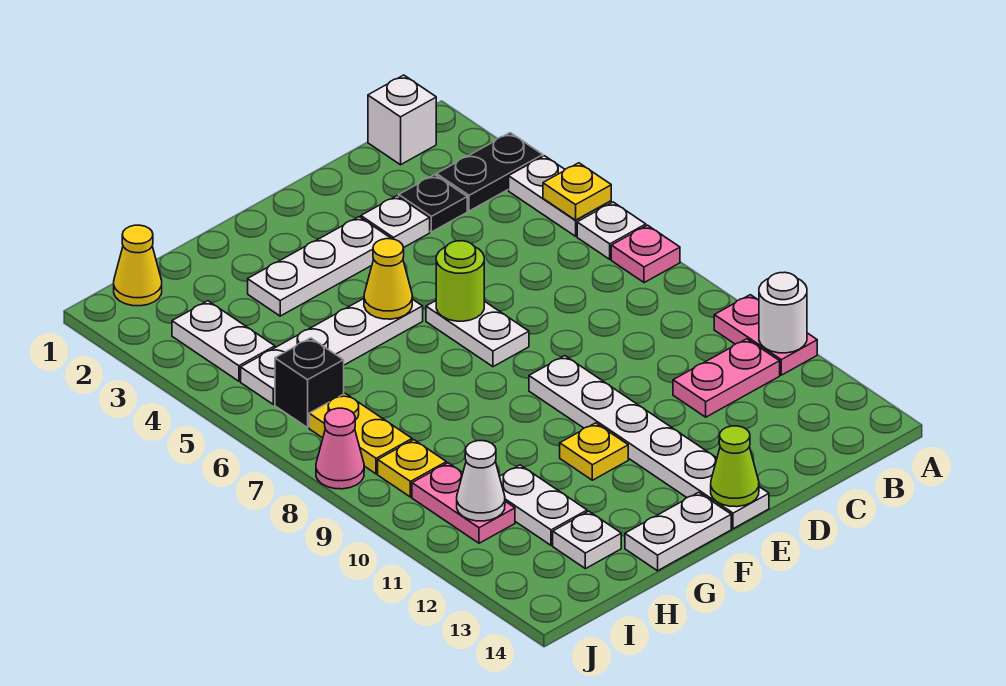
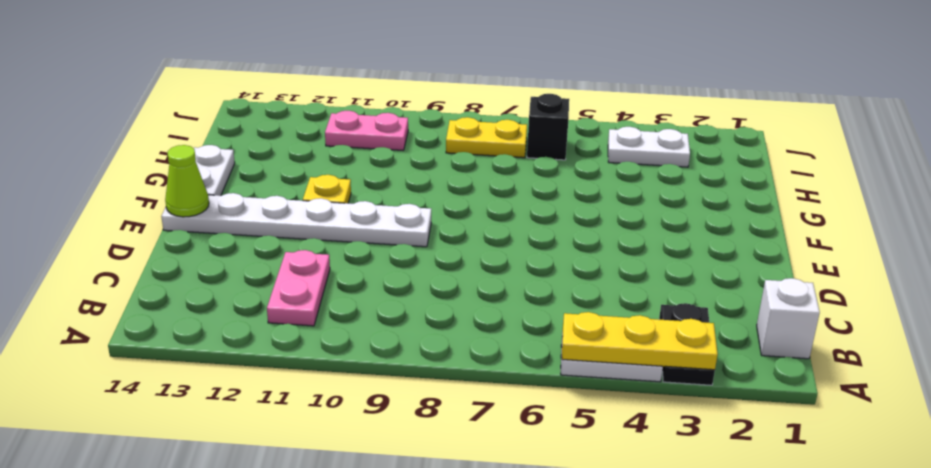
yellow 1x3 plate [562,312,718,370] -> yellow 1x1 plate [543,163,611,220]
none -> white 1x1 plate [577,202,646,259]
none -> pink 1x1 plate [611,225,680,283]
none -> pink 1x2 plate [714,295,817,375]
none -> black 1x1 plate [399,175,467,232]

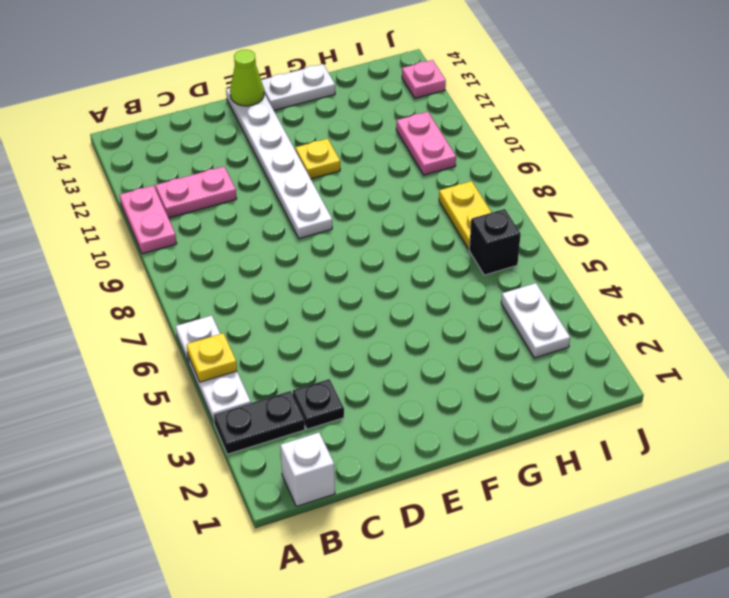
pink 1x1 plate [402,60,446,98] -> pink 1x1 plate moved to [611,225,680,283]
none -> white 1x1 plate [361,196,430,247]
none -> white 1x3 plate [248,217,391,316]
none -> white 1x2 plate [426,301,529,367]
none -> white 1x4 plate [241,299,423,404]

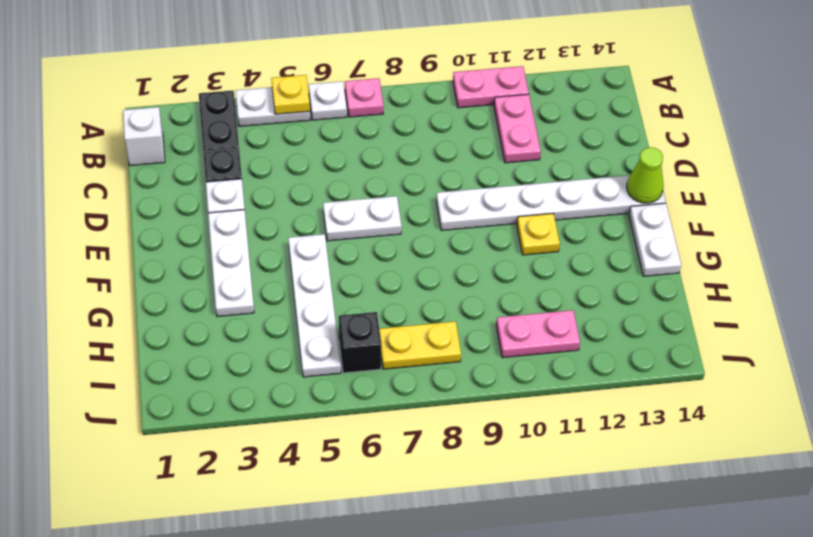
none -> white 1x2 plate [499,465,587,545]
none -> white 1x1 plate [553,511,621,569]
none -> yellow 1x1 cone [114,225,162,306]
none -> white 1x2 plate [172,301,275,381]

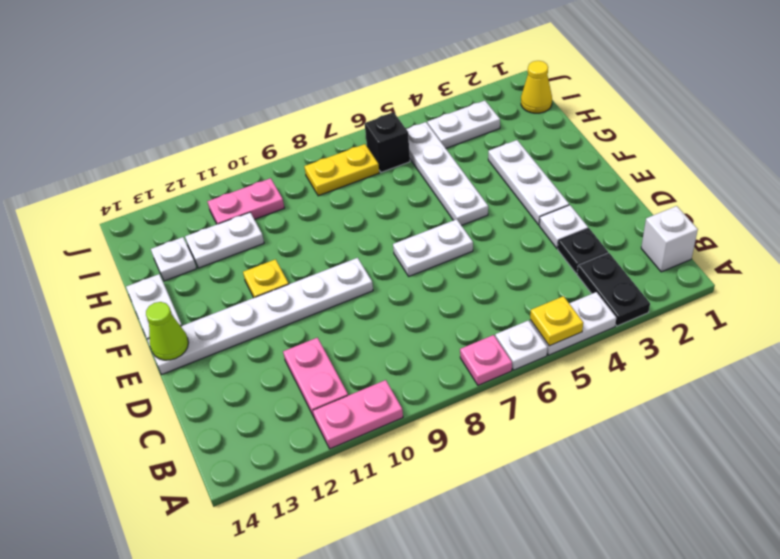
none -> yellow 1x1 plate [378,440,446,497]
none -> pink 1x1 cone [316,408,364,489]
none -> white 1x1 round brick [759,272,807,353]
none -> lime 1x1 round brick [436,241,484,321]

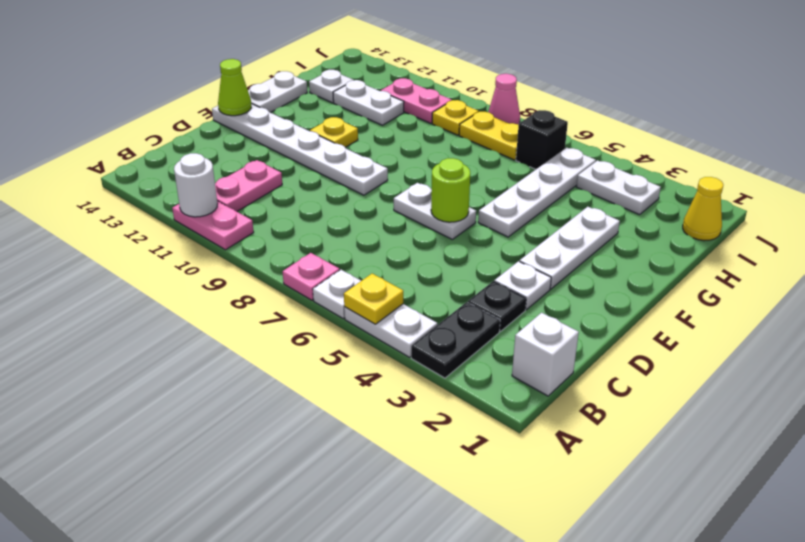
none -> yellow 1x1 cone [364,239,412,319]
none -> white 1x1 cone [457,441,505,521]

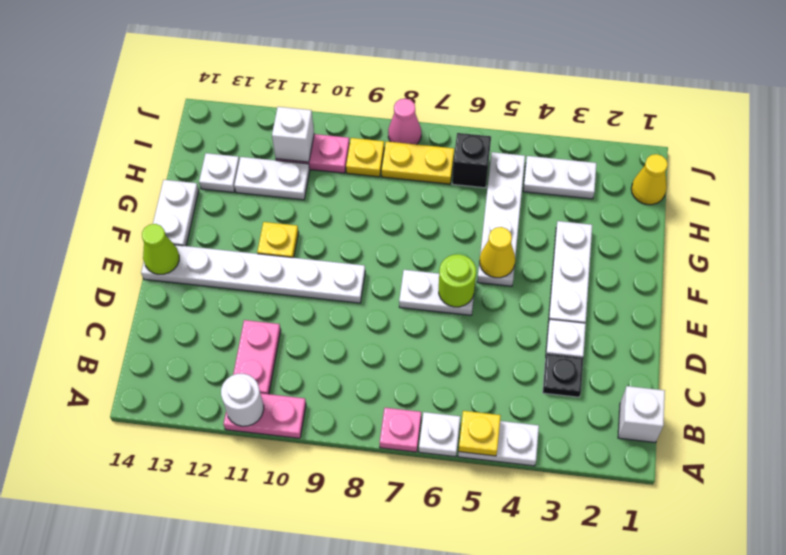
white 1x1 brick [272,107,314,162] -> white 1x1 cone [457,441,505,521]
none -> black 1x2 plate [436,133,543,211]

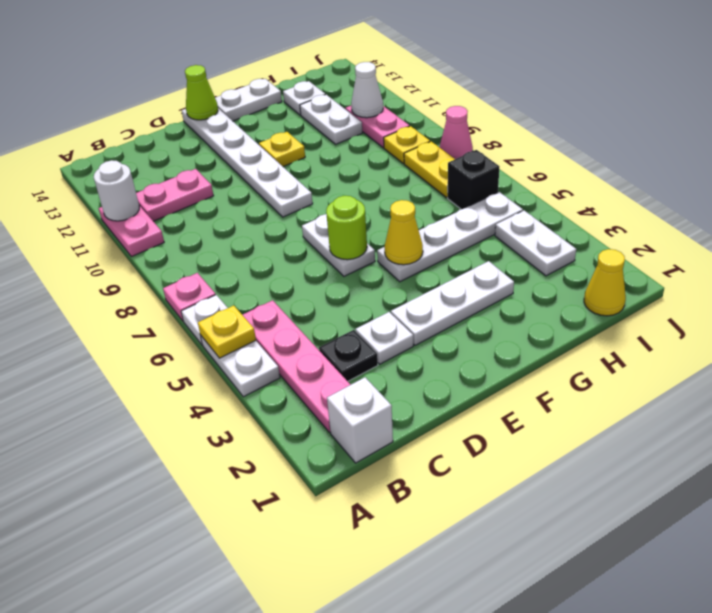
pink 1x4 plate [243,300,350,432] -> black 1x2 plate [436,133,543,211]

